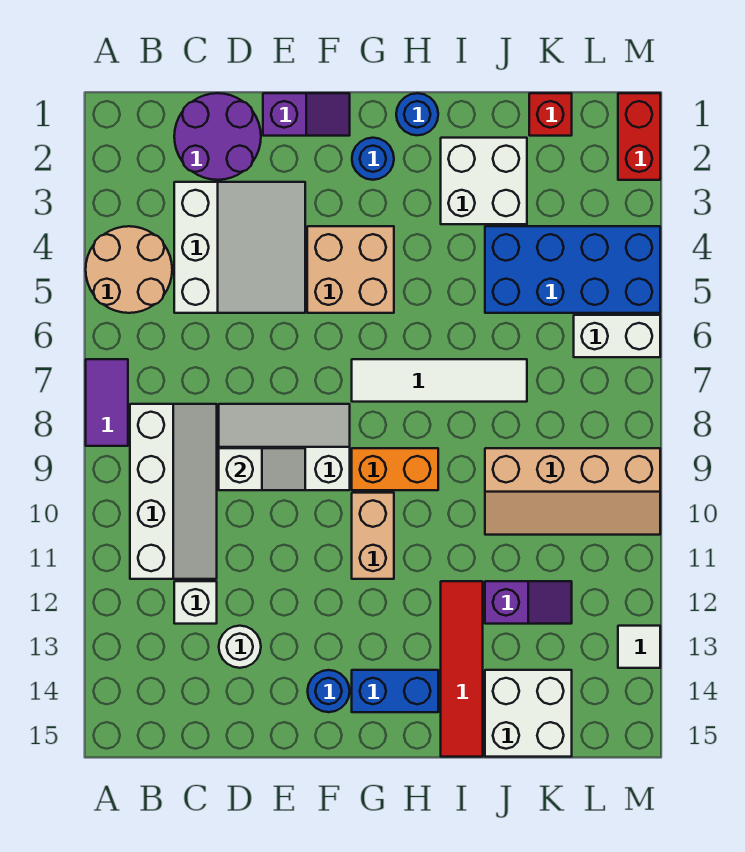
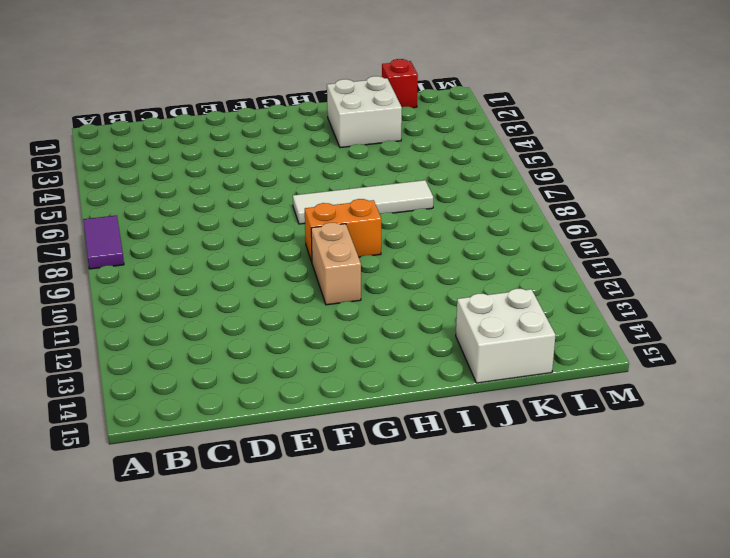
none -> tan 2x2 round brick [86,226,172,313]
none -> white 2x4 slope [130,404,217,579]
none -> purple 2x2 round brick [174,93,261,180]

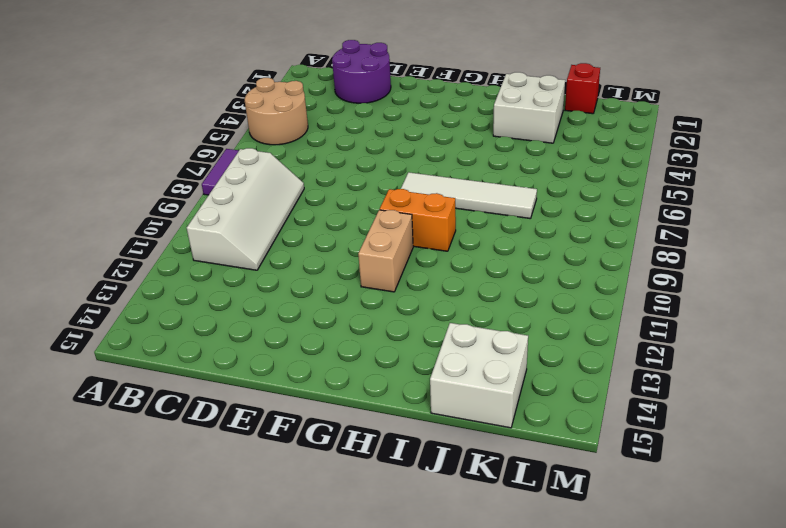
none -> white 3x3 slope [174,182,305,313]
none -> white 1x1 brick [174,581,217,624]
none -> white 2x3 slope [219,404,350,490]

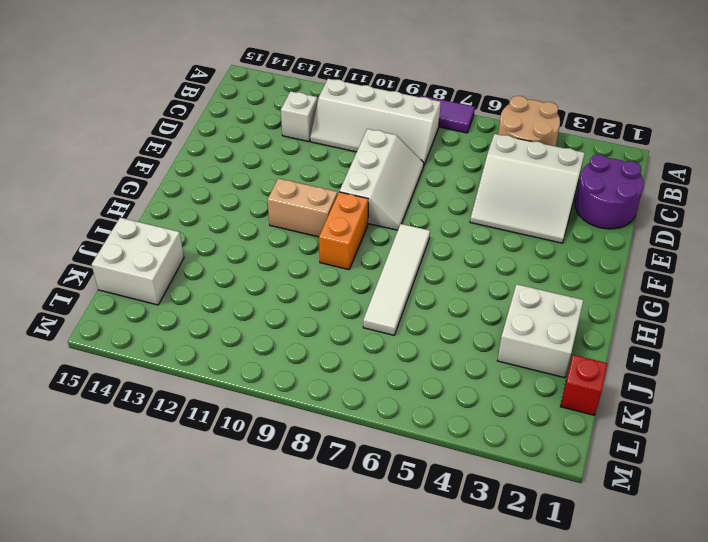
none -> white 1x1 round brick [219,626,261,668]
none -> purple 1x2 slope [263,93,350,136]
none -> tan 2x2 brick [307,226,394,313]

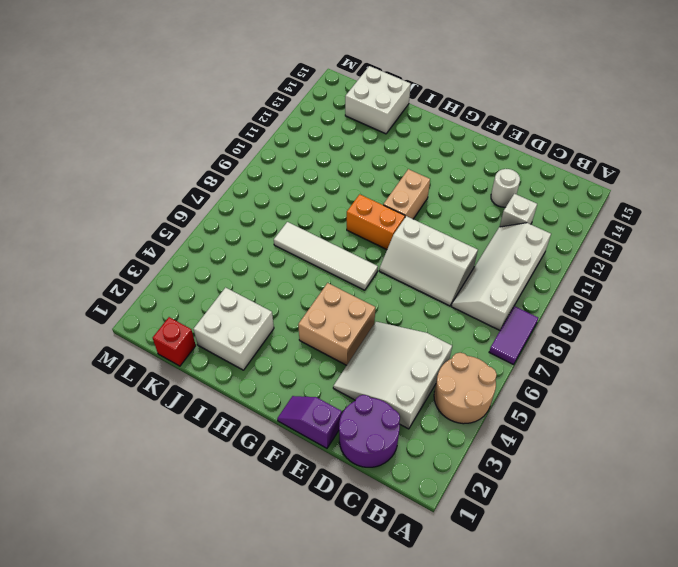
none -> blue 1x1 round brick [308,670,350,712]
none -> blue 1x1 round brick [352,138,394,180]
none -> blue 1x2 brick [352,670,438,712]

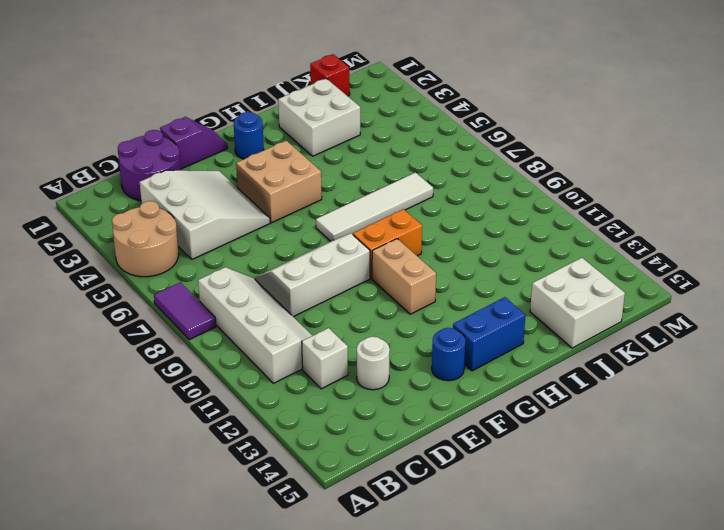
none -> blue 1x1 round brick [396,93,438,135]
none -> red 1x4 tile [441,581,483,757]
none -> blue 2x4 brick [485,226,660,313]

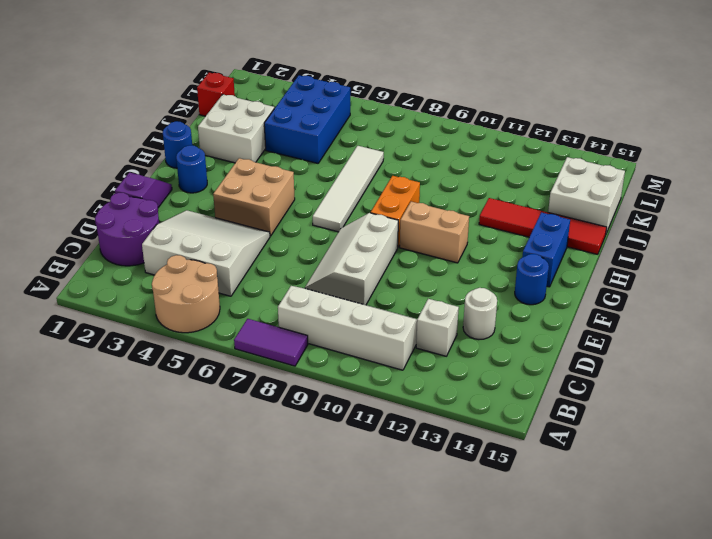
blue 2x3 brick [264,75,351,163] -> blue 2x4 brick [485,226,660,313]
none -> tan 2x4 slope [485,448,660,535]
none -> purple 1x2 slope [485,581,572,624]
none -> white 1x2 brick [574,315,660,357]

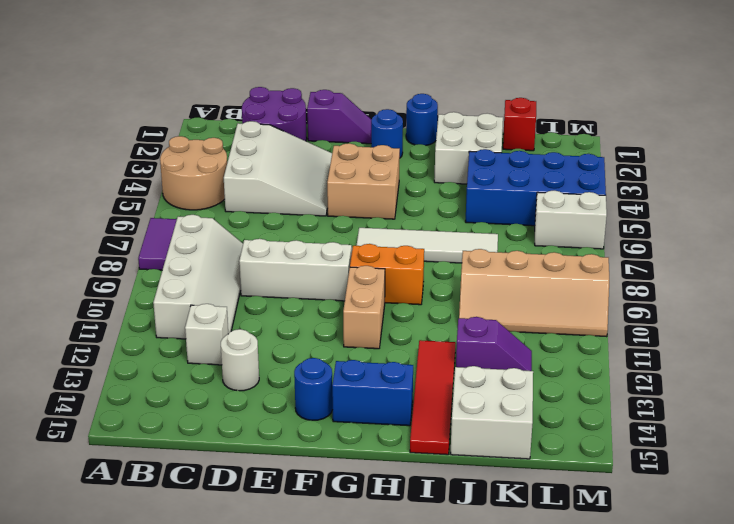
none -> red 1x2 brick [618,93,660,180]
none -> white 1x1 tile [618,626,660,668]
none -> white 1x2 slope [219,448,305,490]

